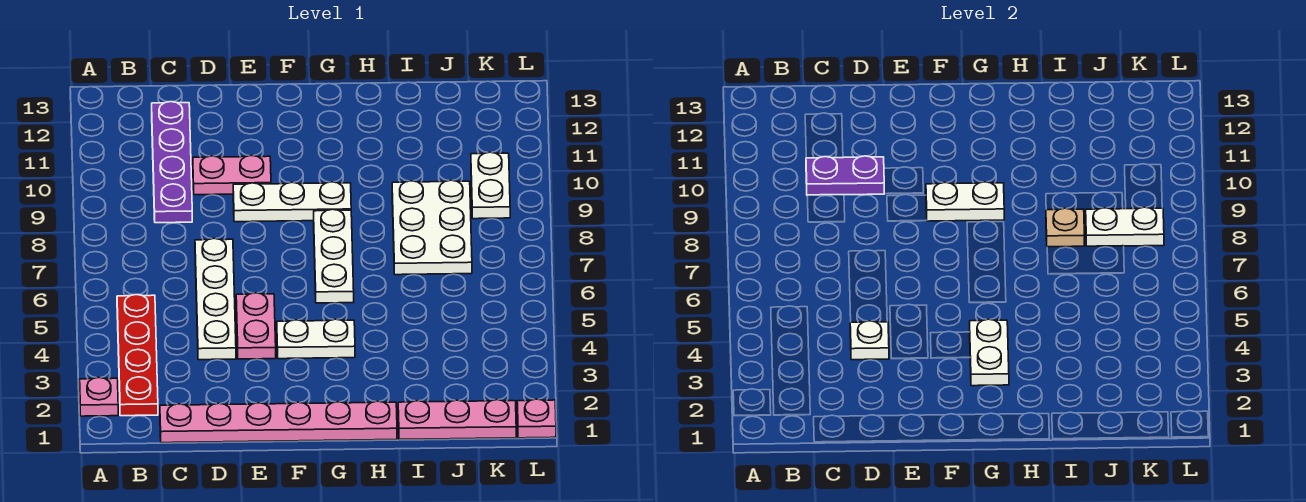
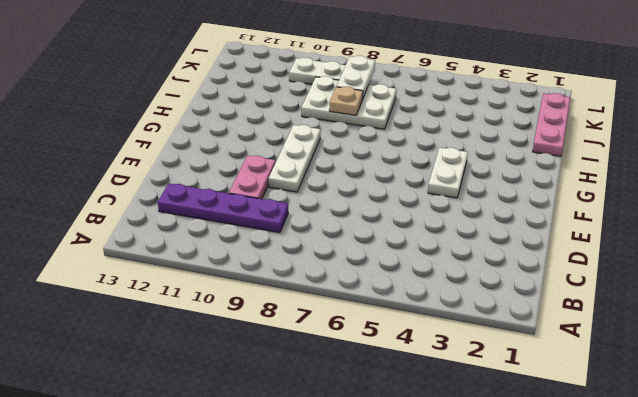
none -> pink 1x1 plate [80,377,118,416]
none -> red 1x4 plate [117,295,158,416]
none -> pink 1x6 plate [160,401,397,443]

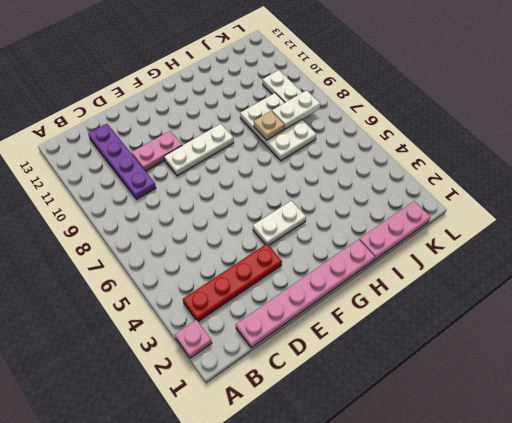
red 1x4 plate [183,244,282,321] -> red 1x4 plate turned to [117,295,158,416]
none -> white 1x4 plate [195,238,236,360]
none -> pink 1x2 plate [236,293,276,359]
none -> white 1x3 plate [314,209,354,303]

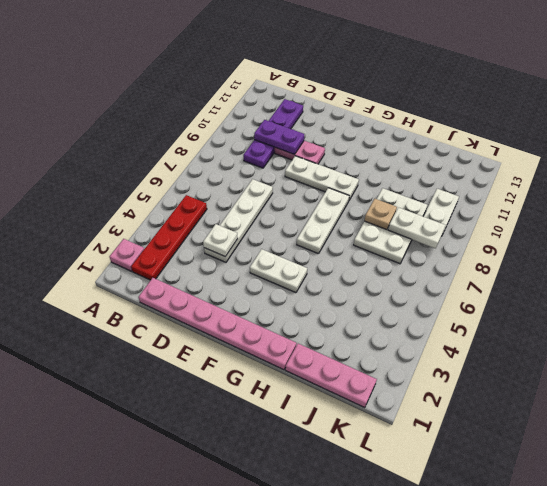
none -> pink 1x2 plate [236,293,276,359]
none -> pink 1x1 plate [517,399,556,438]
none -> white 1x2 plate [926,182,1004,221]

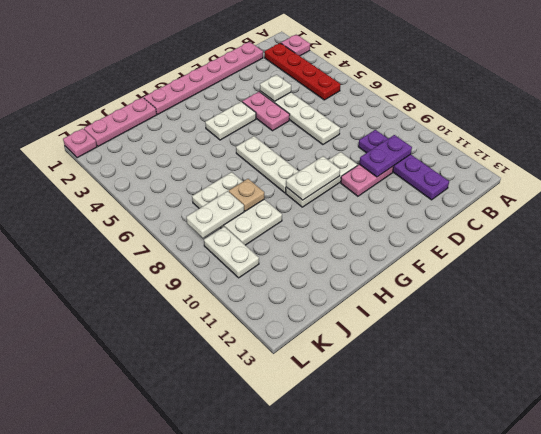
none -> white 1x2 plate [970,319,1009,386]

